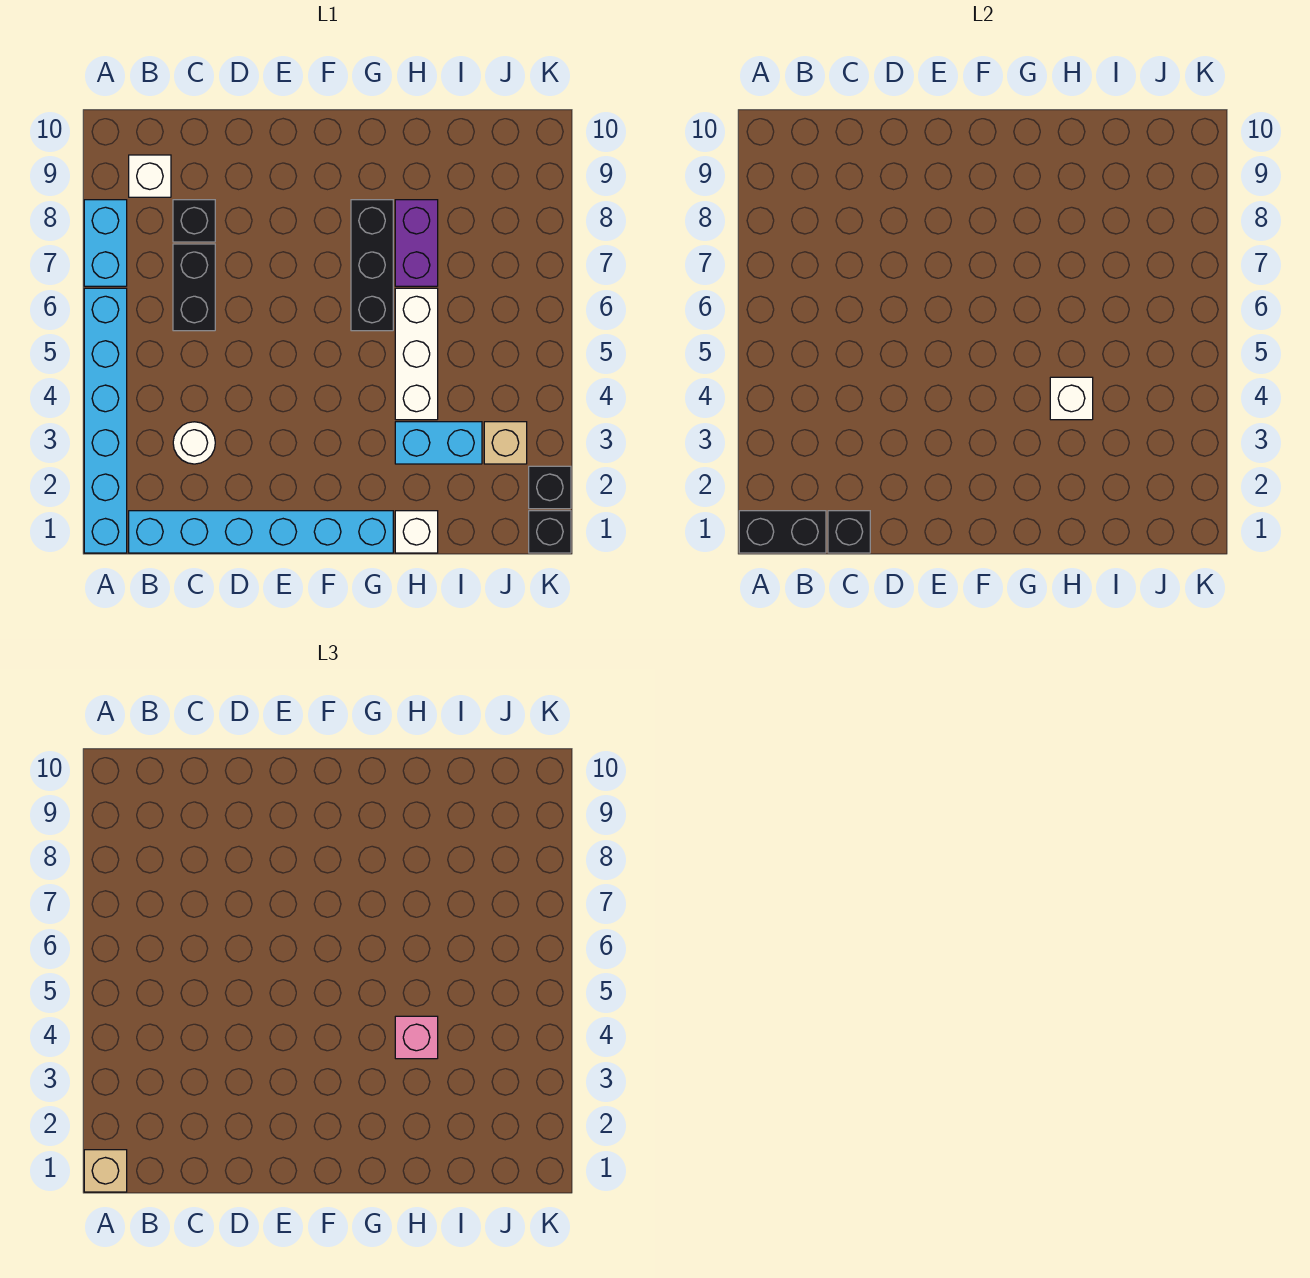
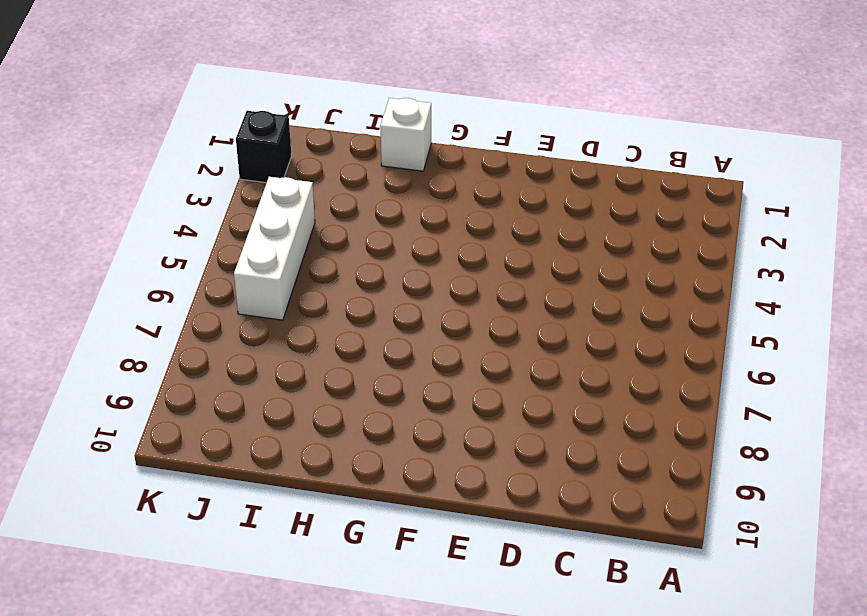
white 1x3 brick [234,177,315,320] -> white 1x3 brick moved to [395,288,438,420]
none -> cyan 1x6 brick [84,288,127,553]
none -> cyan 1x2 brick [84,200,127,286]
none -> cyan 1x6 brick [129,511,393,553]

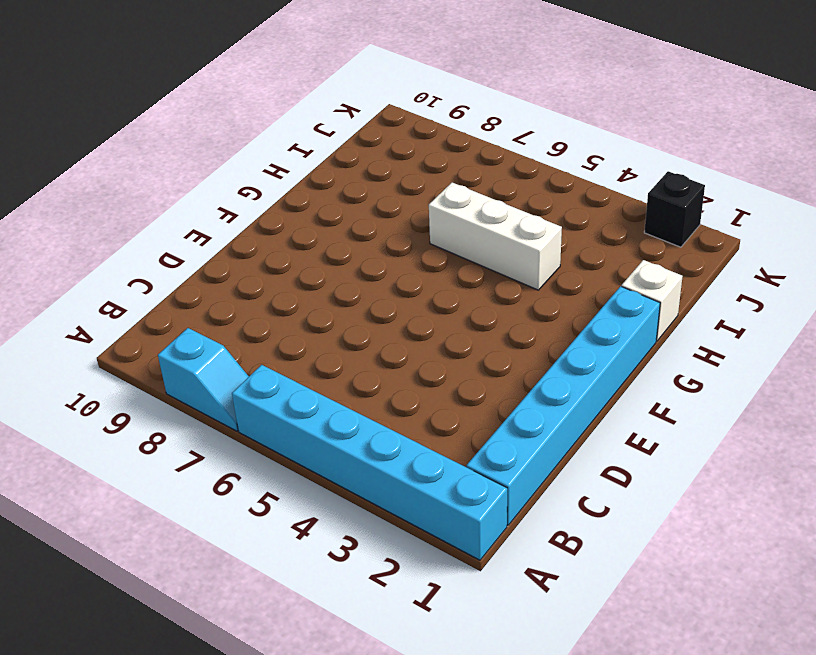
cyan 1x2 slope [158,328,249,431] -> cyan 1x2 brick [84,200,127,286]
none -> white 1x1 brick [129,155,171,197]
none -> white 1x1 round brick [173,422,215,464]
none -> black 1x2 brick [173,244,215,331]

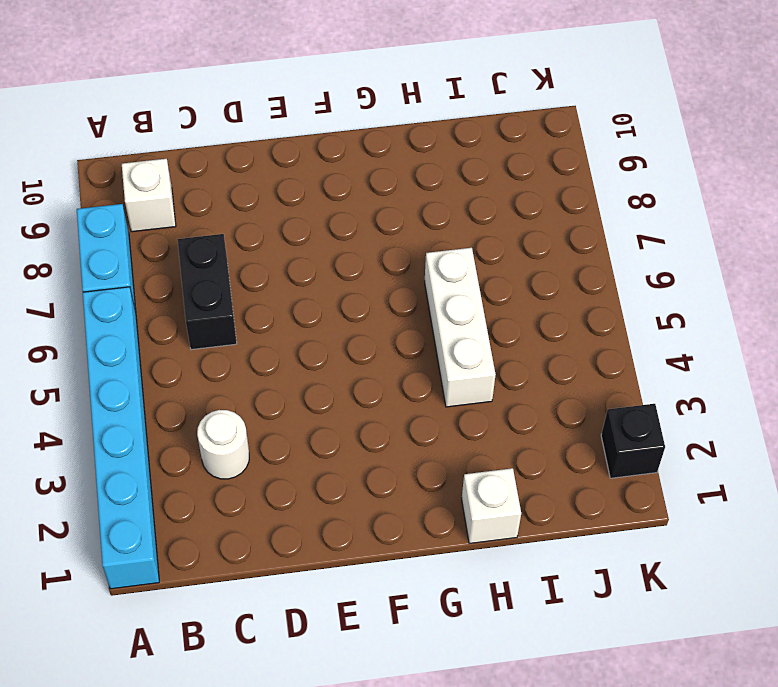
none -> cyan 1x6 brick [129,511,393,553]
none -> black 1x1 brick [173,200,215,242]
none -> black 1x3 brick [351,200,393,331]

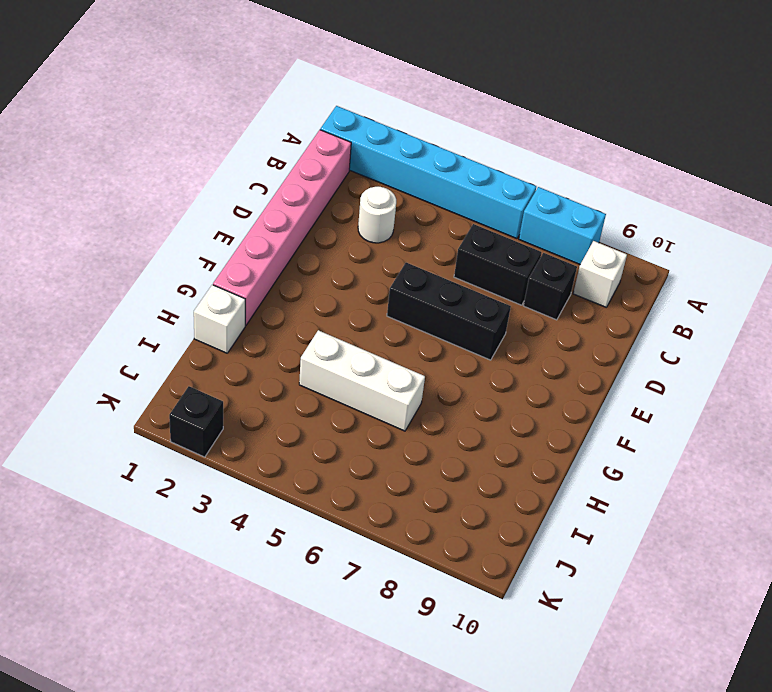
pink 1x6 brick [213,130,351,325] -> cyan 1x6 brick [129,511,393,553]
black 1x3 brick [387,263,511,360] -> black 1x3 brick moved to [351,200,393,331]
none -> cyan 1x2 brick [395,422,482,464]
none -> purple 1x2 brick [395,200,438,286]
none -> tan 1x1 brick [484,422,527,464]

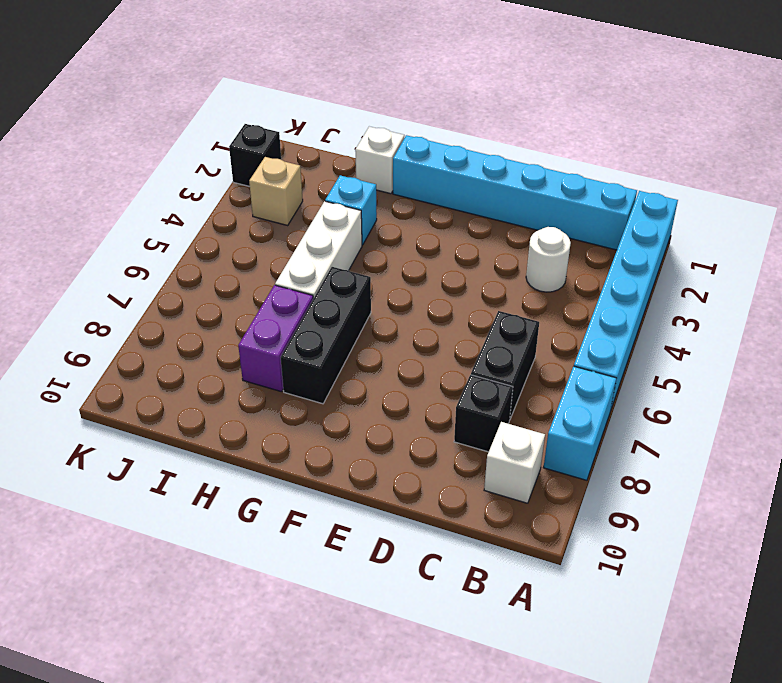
cyan 1x1 brick [325,175,377,245] -> cyan 1x2 brick [395,422,482,464]
none -> black 1x1 brick [529,511,571,553]
none -> black 1x2 brick [739,511,826,553]
none -> black 1x1 brick [828,511,870,553]

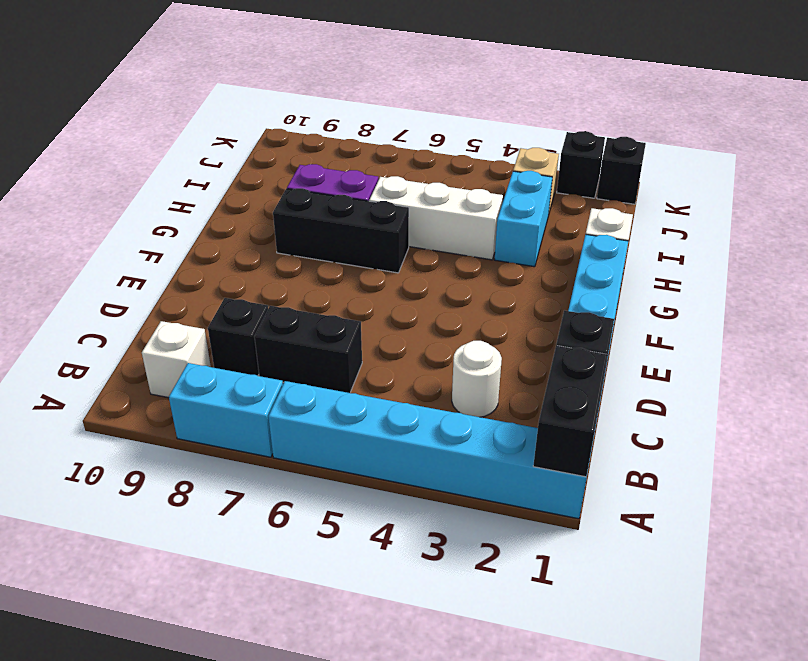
none -> white 1x1 brick [1050,377,1093,420]
none -> tan 1x1 brick [84,1150,127,1192]
none -> pink 1x1 brick [395,1016,438,1059]

